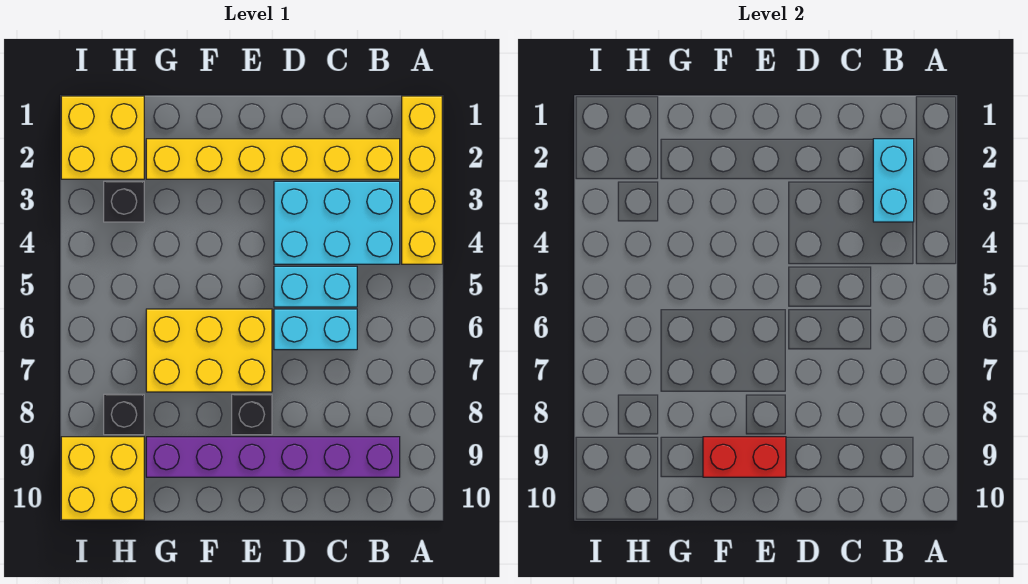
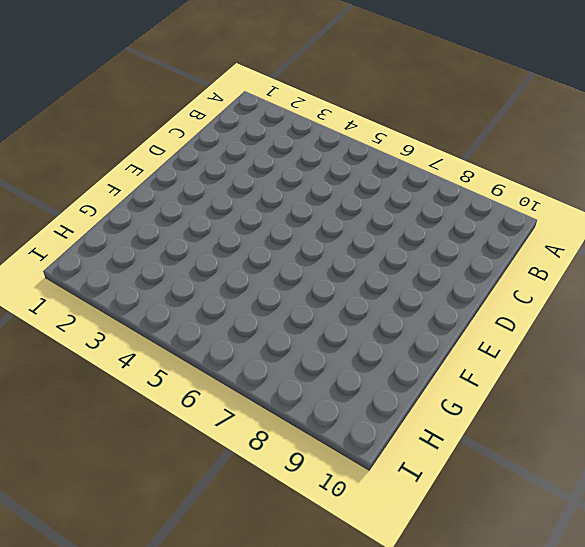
none -> yellow 1x4 brick [402,96,442,264]
none -> yellow 1x6 brick [146,139,400,179]
none -> cyan 2x3 brick [274,181,400,264]

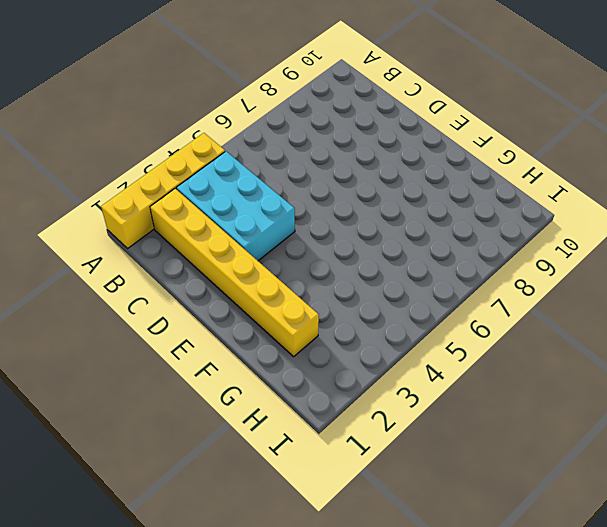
none -> purple 1x6 brick [146,437,400,477]
none -> cyan 1x2 brick [274,266,357,307]
none -> cyan 1x2 brick [274,309,357,350]

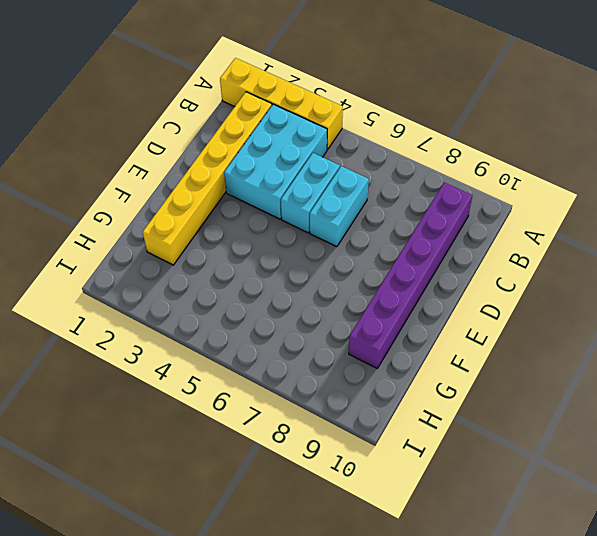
none -> yellow 2x3 brick [146,309,272,392]
none -> black 1x1 brick [232,394,272,435]
none -> yellow 2x2 brick [61,96,144,179]

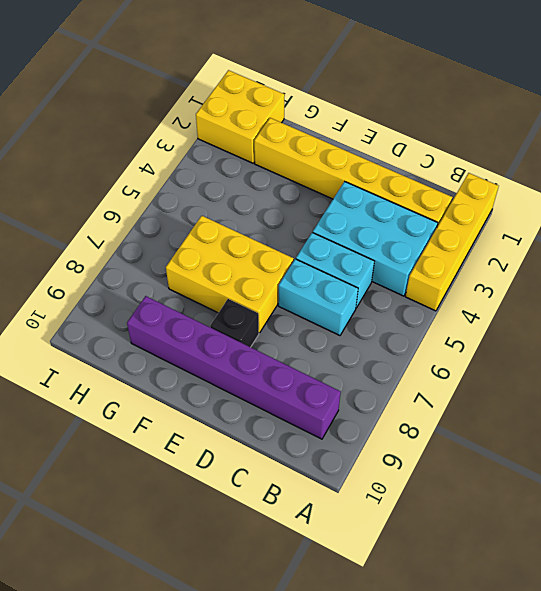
none -> black 1x1 brick [104,181,144,222]
none -> black 1x1 brick [104,394,144,435]
none -> yellow 2x2 brick [61,437,144,520]

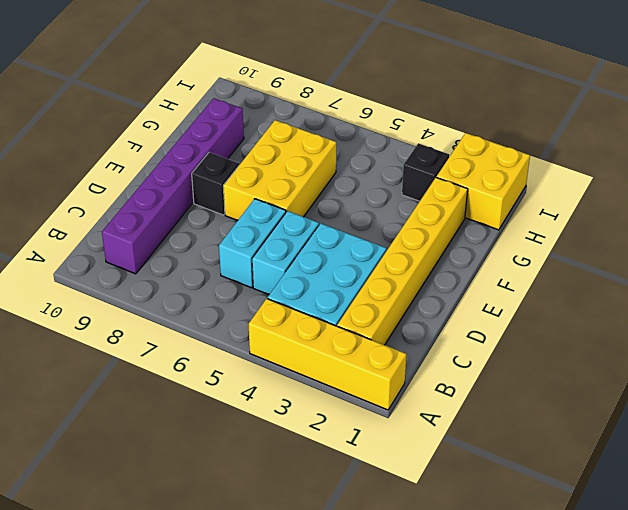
none -> black 1x1 brick [104,394,144,435]
none -> yellow 2x2 brick [61,437,144,520]
none -> cyan 1x2 brick [873,139,914,222]

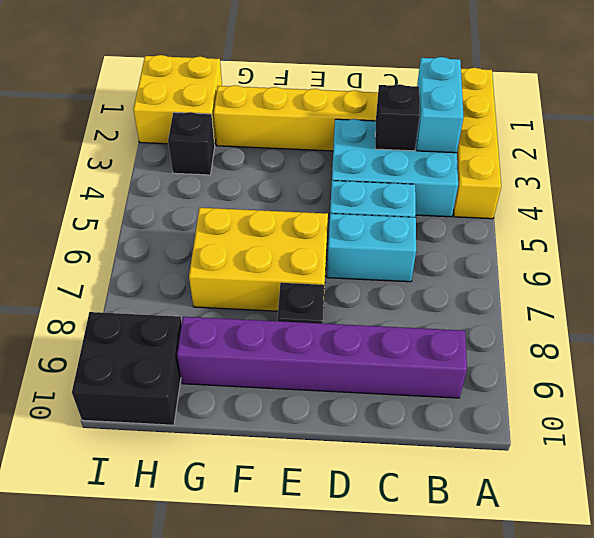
black 1x1 brick [375,84,420,151] -> black 1x1 brick moved to [104,394,144,435]
black 2x2 brick [72,312,182,425] -> yellow 2x2 brick [61,437,144,520]
none -> red 1x2 brick [703,437,786,477]

